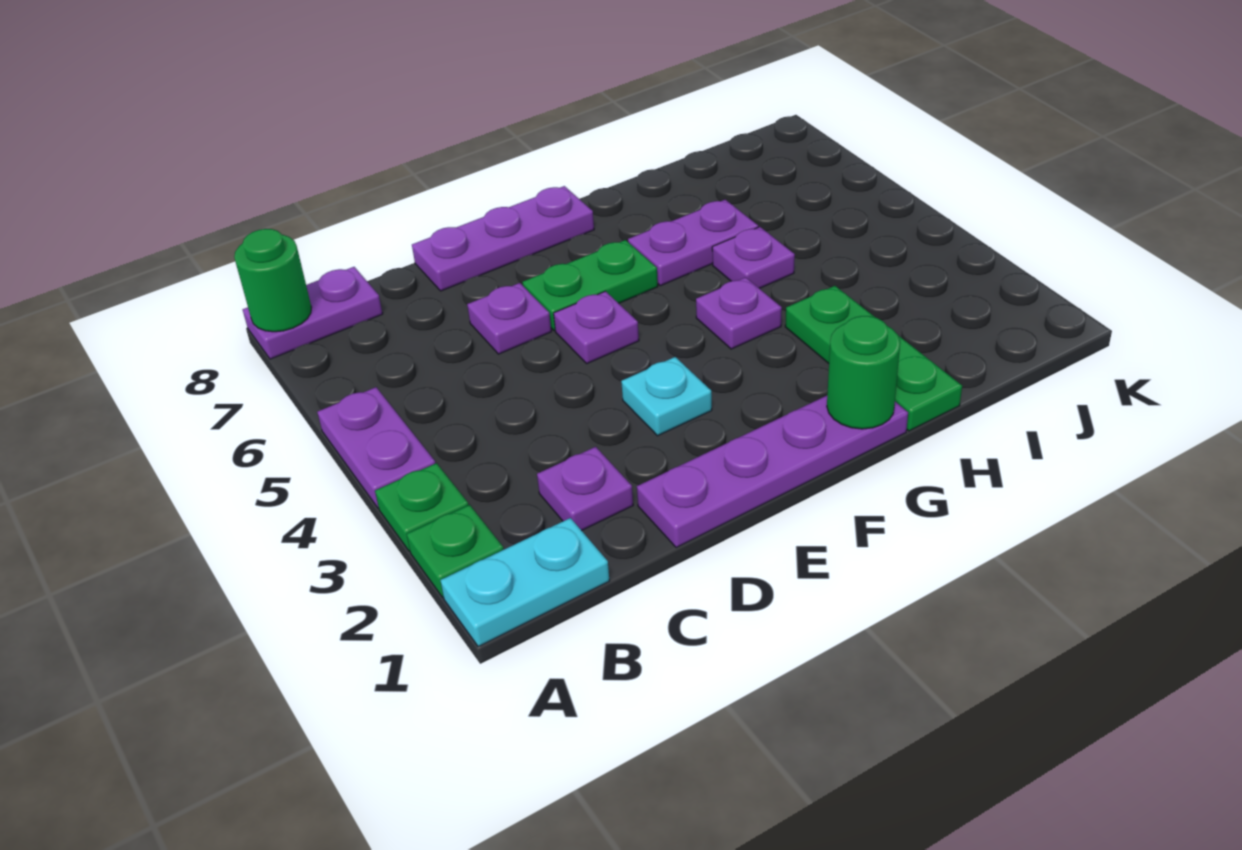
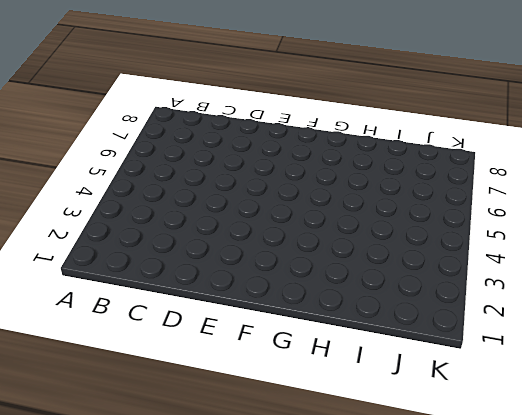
none -> cyan 1x2 plate [440,518,609,647]
none -> green 1x1 plate [407,505,504,597]
none -> green 1x1 plate [375,463,468,551]

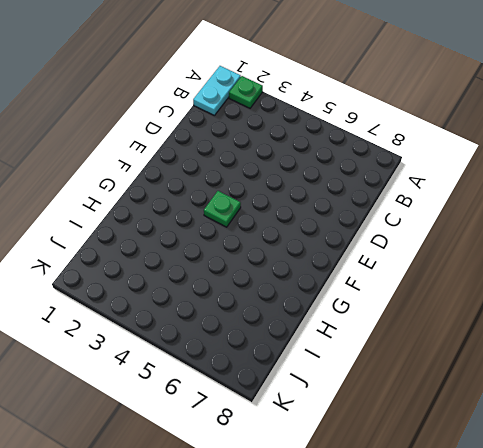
green 1x1 plate [204,191,241,227] -> green 1x1 plate moved to [375,463,468,551]
none -> purple 1x2 plate [317,387,435,508]
none -> purple 1x2 plate [243,267,383,359]
none -> purple 1x1 plate [537,447,633,530]

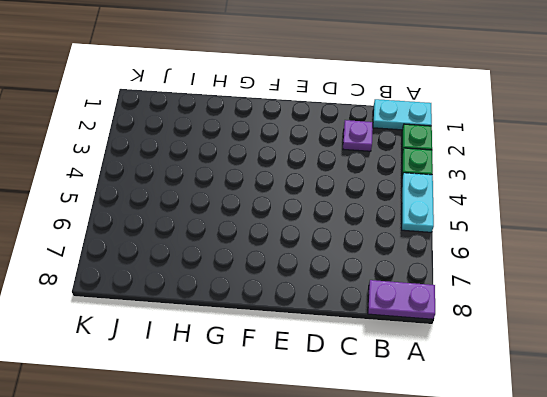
cyan 1x2 plate [402,173,434,232] -> purple 1x2 plate [317,387,435,508]
none -> purple 1x4 plate [637,396,908,548]
none -> purple 1x1 plate [467,283,551,354]
none -> purple 1x3 plate [412,186,594,291]

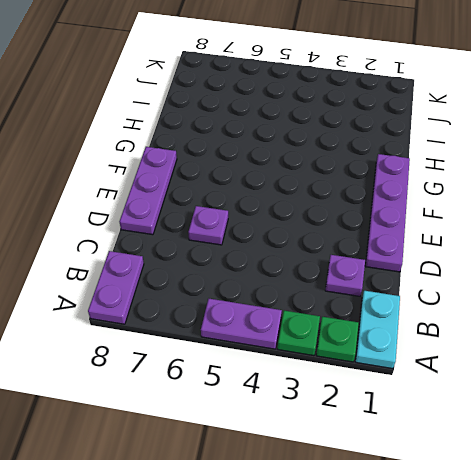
none -> cyan 1x1 plate [621,357,712,436]
none -> purple 1x1 plate [554,291,639,363]
none -> green 1x2 plate [522,240,658,331]

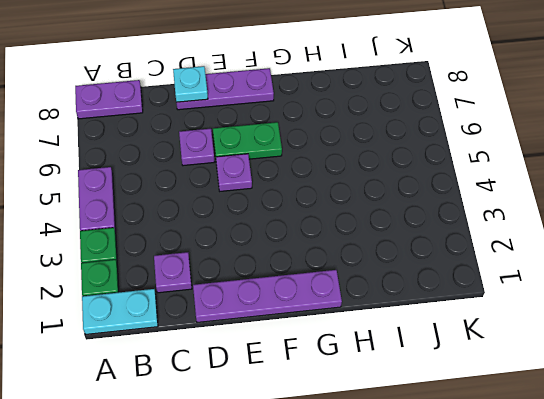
cyan 1x1 plate [173,66,208,102] -> cyan 1x1 plate moved to [621,357,712,436]
none -> purple 1x1 plate [696,277,782,349]
none -> purple 1x2 plate [628,200,758,286]
none -> green 1x3 plate [785,286,962,431]

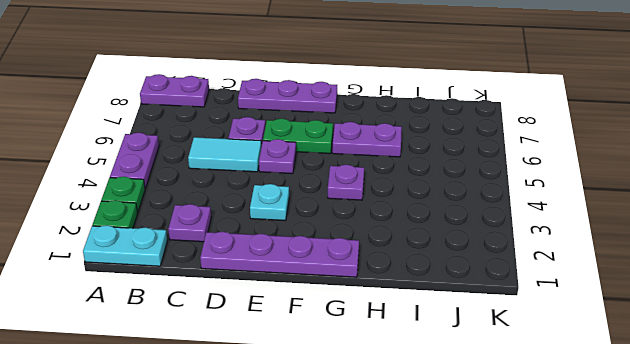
cyan 1x2 tile [188,137,261,172] -> none
none -> green 1x3 plate [785,286,962,431]
none -> purple 1x1 plate [712,227,795,288]
none -> green 1x1 round brick [234,229,311,332]

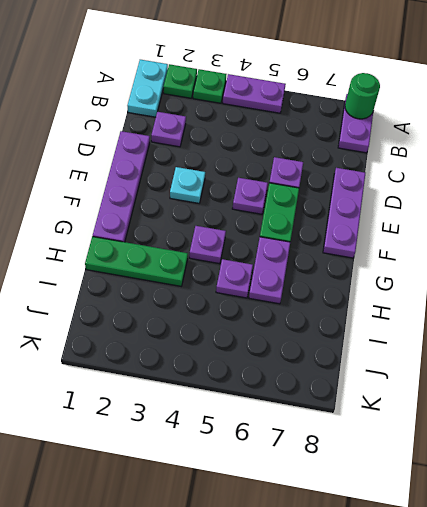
none -> green 1x1 round brick [827,316,900,429]

